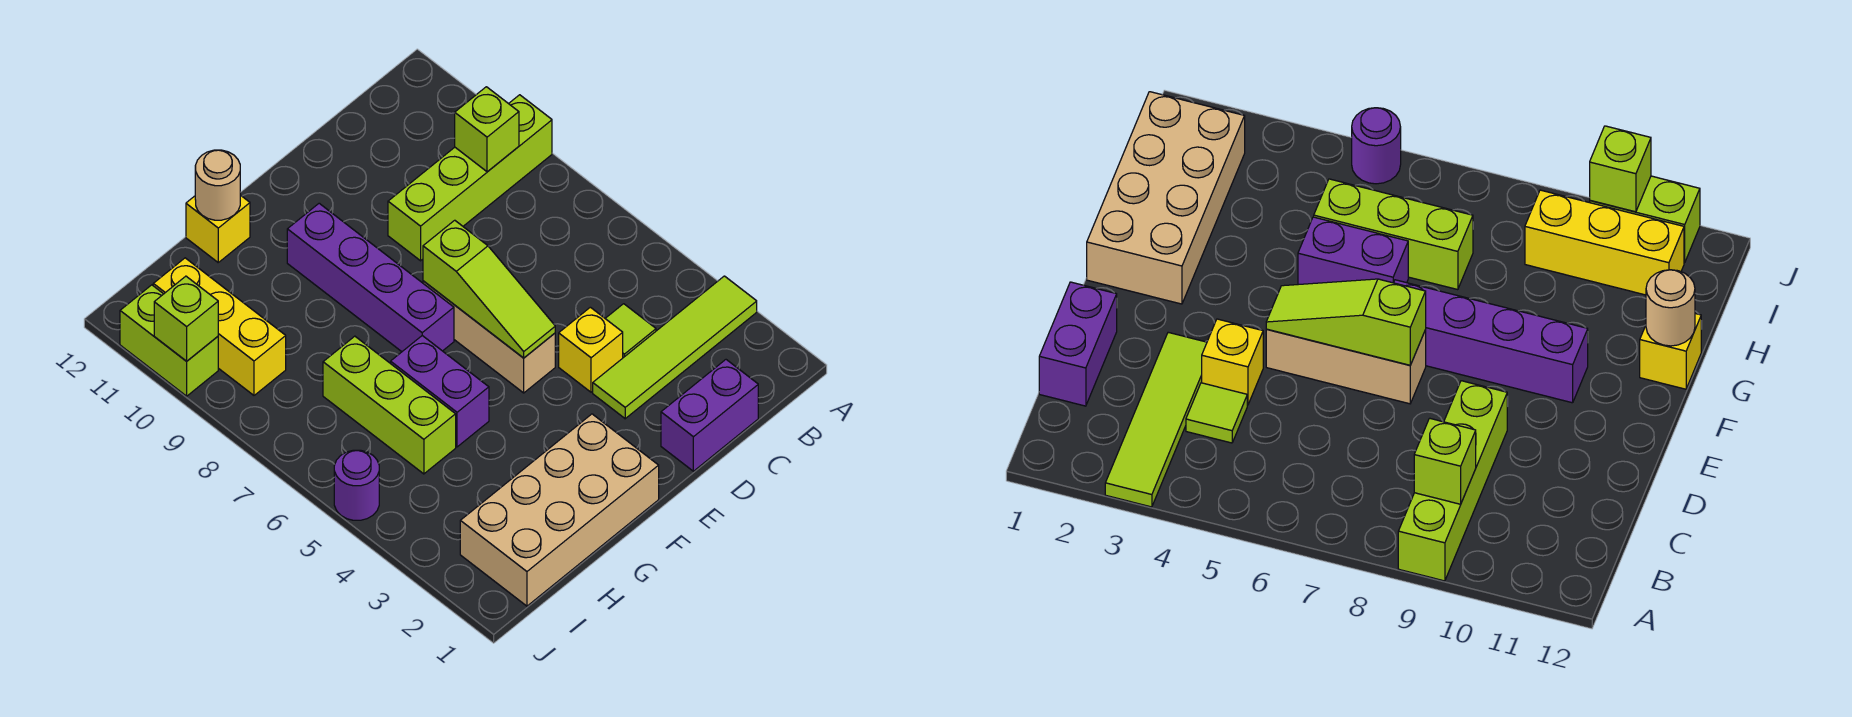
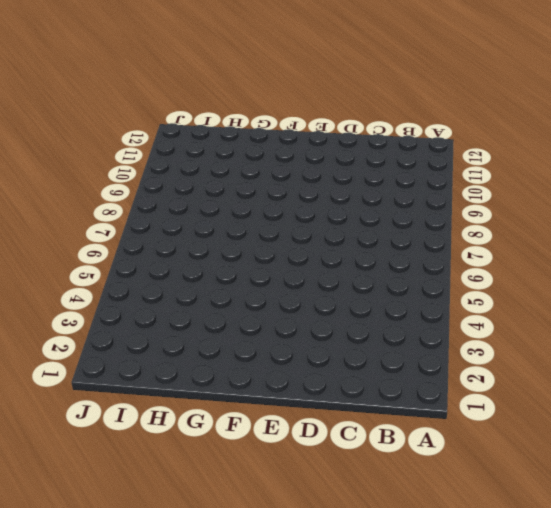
none -> lime 1x4 tile [593,276,757,419]
none -> lime 1x4 brick [388,95,552,261]
none -> purple 1x2 brick [661,360,758,471]

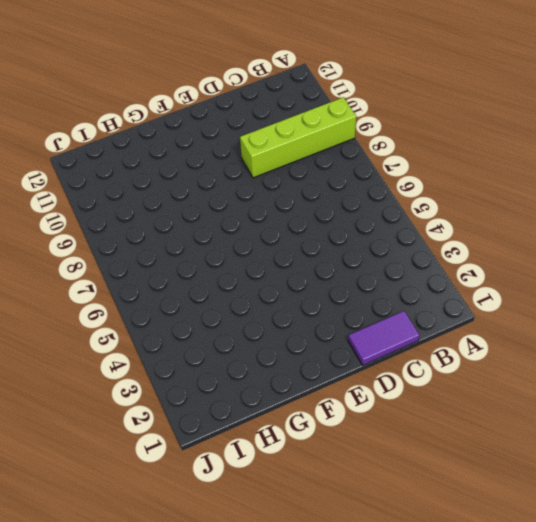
purple 1x2 tile [348,311,419,365] -> purple 1x2 brick [661,360,758,471]
none -> lime 1x4 tile [593,276,757,419]
none -> lime 1x1 tile [605,304,656,358]
none -> yellow 1x1 brick [559,307,623,392]

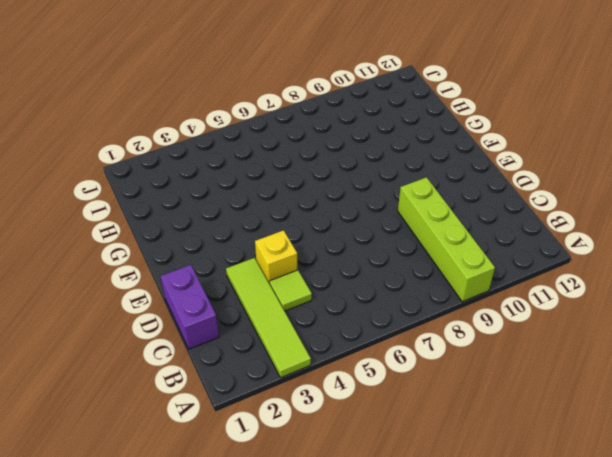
none -> tan 1x3 brick [423,281,555,393]
none -> tan 2x4 brick [460,414,659,606]
none -> purple 1x4 brick [287,203,454,352]

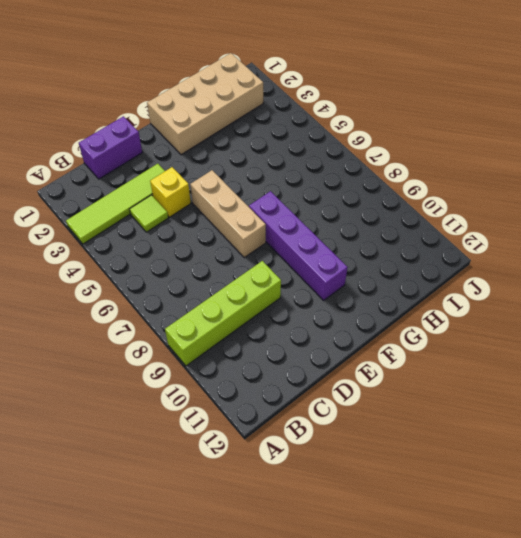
none -> purple 1x2 brick [391,336,489,447]
none -> yellow 1x1 brick [186,195,250,262]
none -> lime 1x3 brick [323,336,456,474]

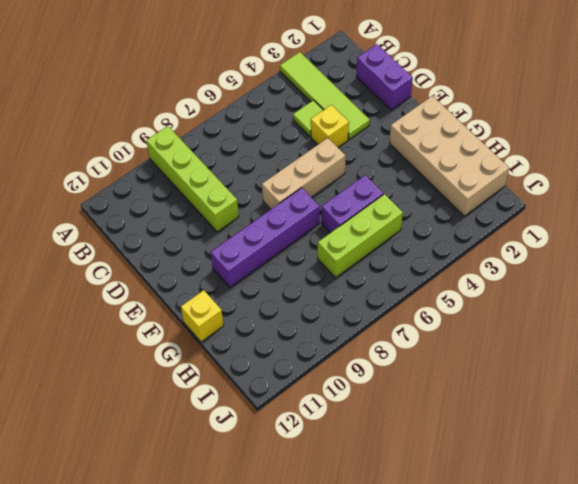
none -> yellow 1x3 brick [153,258,286,395]
none -> purple 1x1 round brick [334,450,379,520]
none -> lime 1x2 brick [120,285,218,396]

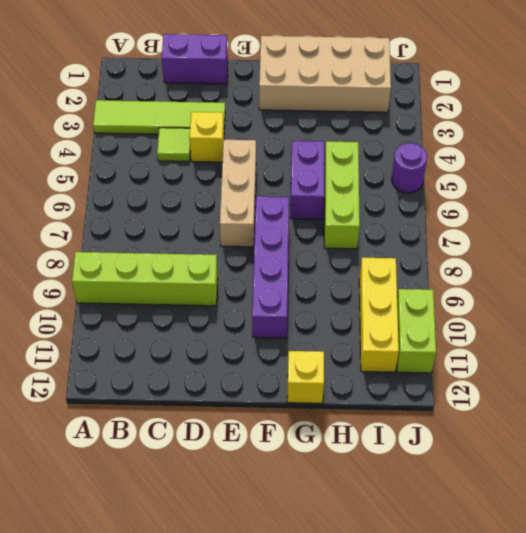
none -> lime 1x1 brick [455,87,519,172]
none -> lime 1x3 slope [423,220,555,358]
none -> tan 1x1 round brick [195,150,240,220]

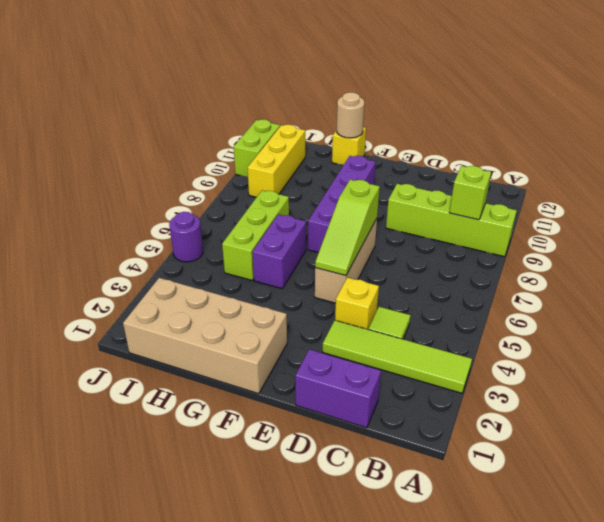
none -> lime 1x1 brick [154,276,218,361]

